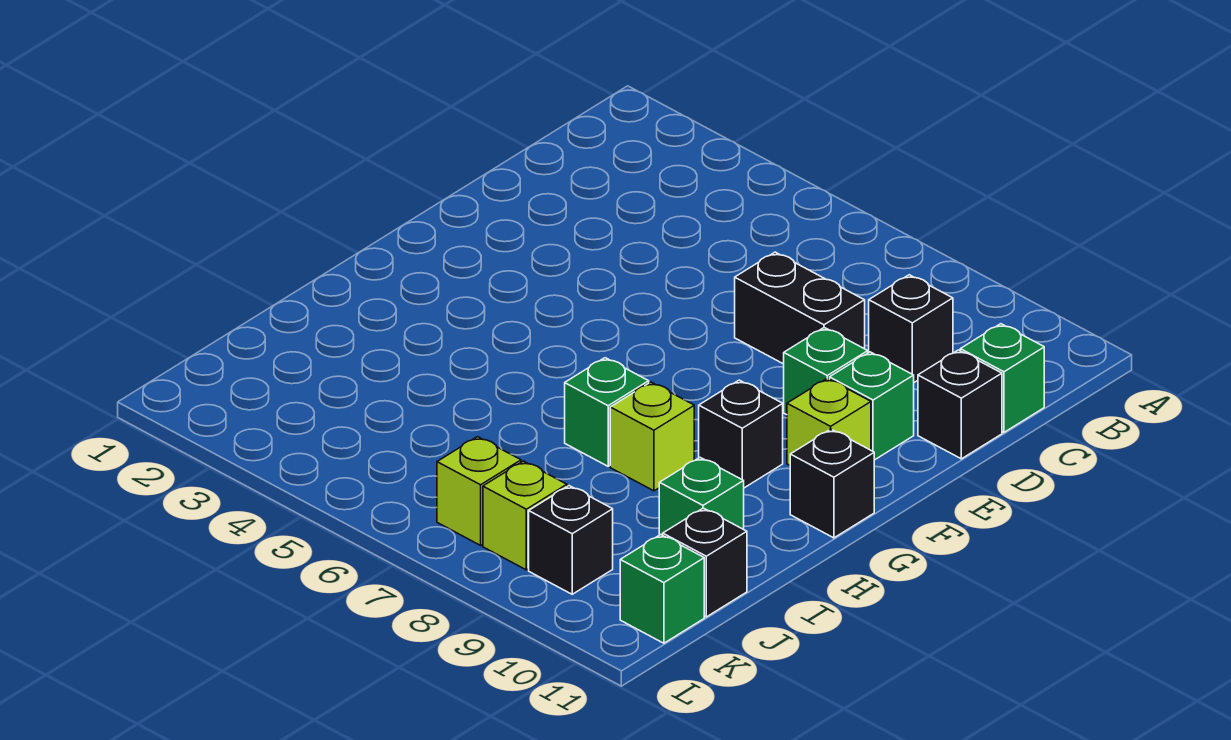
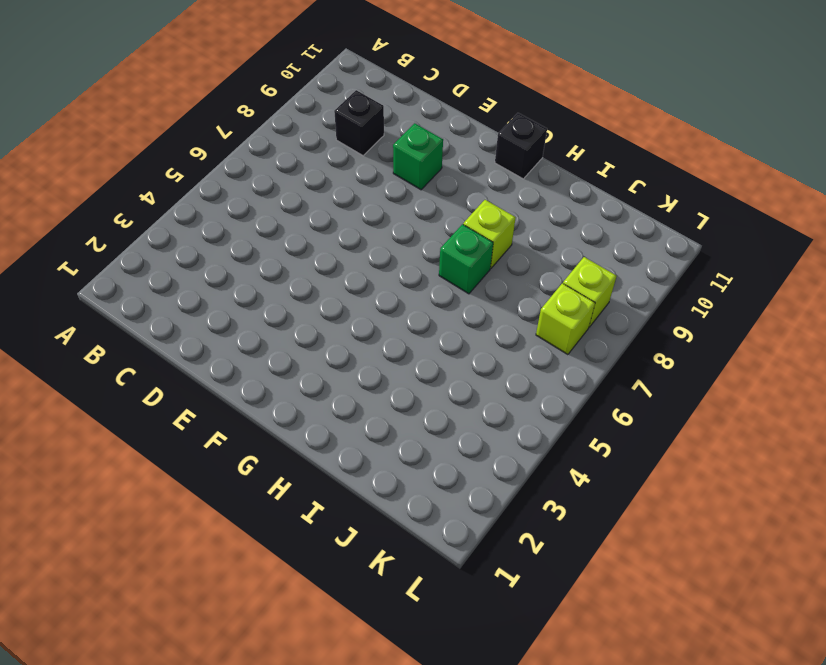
none -> green 1x1 brick [960,324,1044,432]
none -> black 1x2 brick [735,252,865,364]
none -> black 1x1 brick [918,350,1002,459]

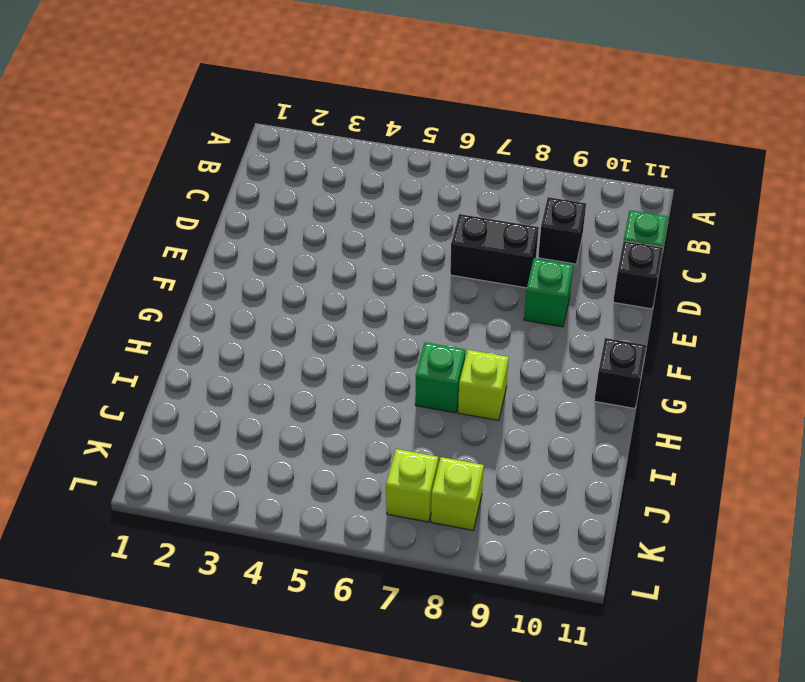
none -> green 1x1 brick [830,352,914,460]
none -> lime 1x1 brick [787,378,871,465]
none -> black 1x1 brick [699,380,783,488]

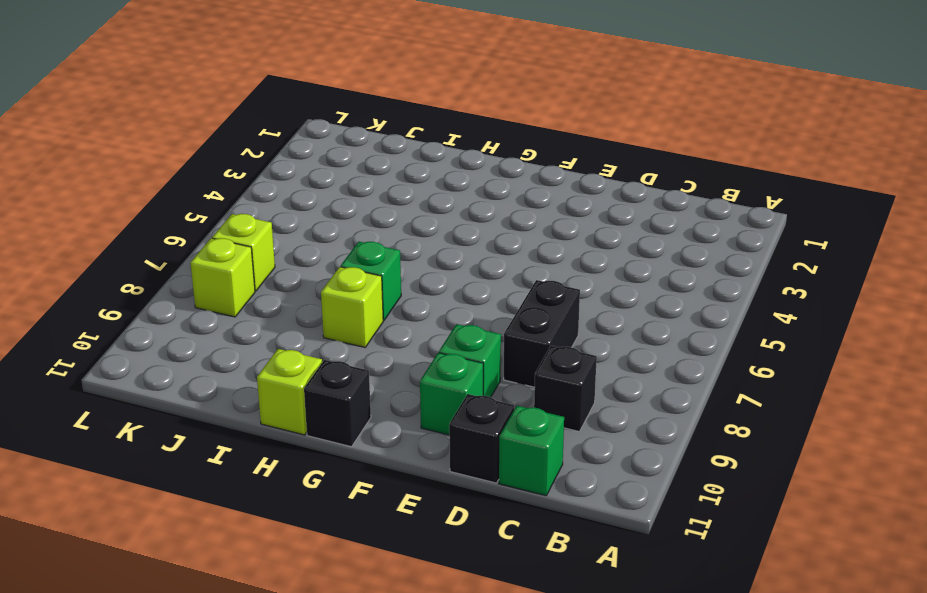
lime 1x1 brick [257,349,322,435] -> lime 1x1 brick moved to [787,378,871,465]
none -> black 1x1 brick [699,380,783,488]
none -> green 1x1 brick [659,458,744,535]
none -> black 1x1 brick [663,508,747,617]

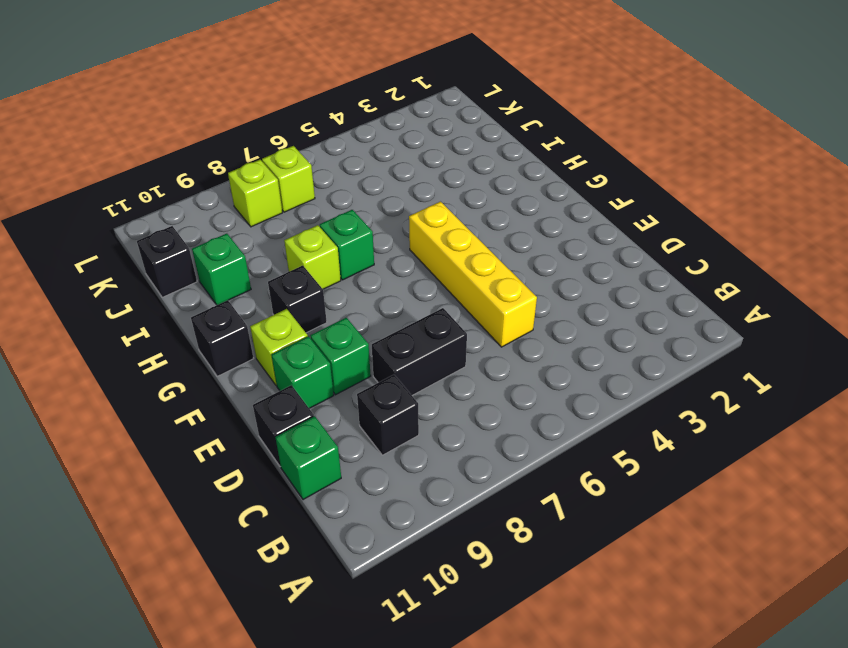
yellow 1x4 brick [409,202,537,347] -> none
none -> black 1x1 brick [529,486,613,594]
none -> green 1x1 brick [620,535,704,643]

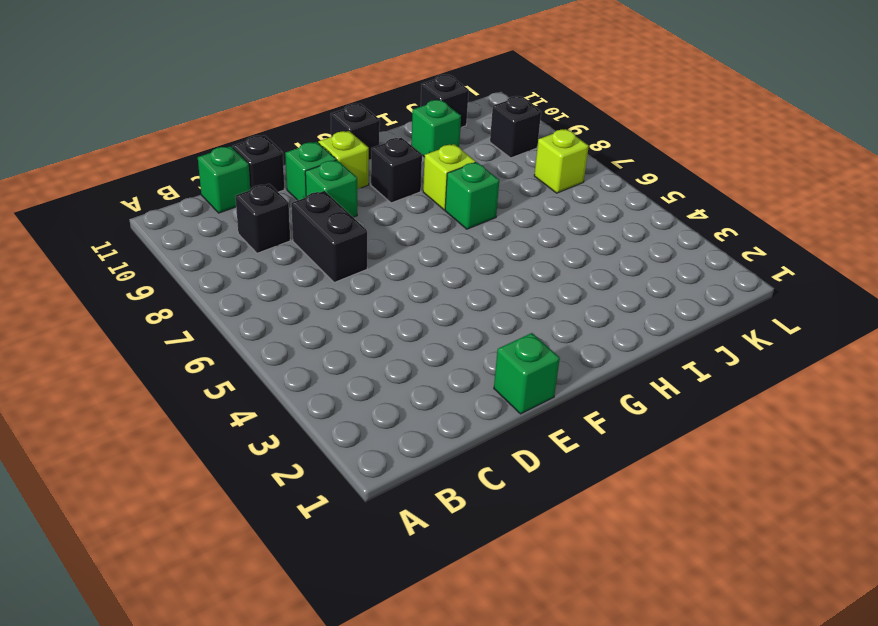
green 1x1 brick [494,333,560,414] -> green 1x1 brick moved to [620,535,704,643]
none -> lime 1x1 brick [483,461,567,570]

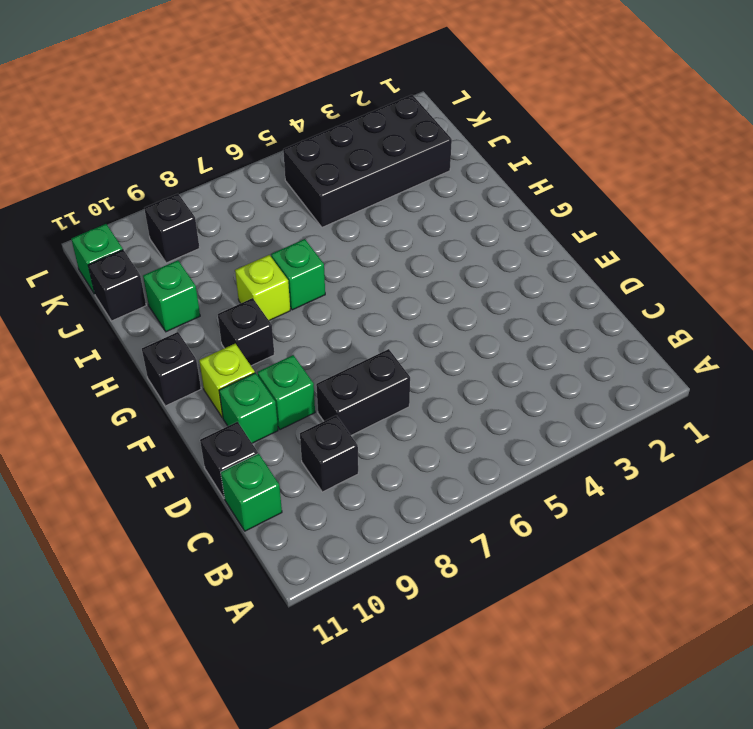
black 2x4 brick [283,95,452,227] -> none
none -> lime 1x1 brick [437,437,521,545]
none -> lime 1x1 brick [483,461,567,570]

